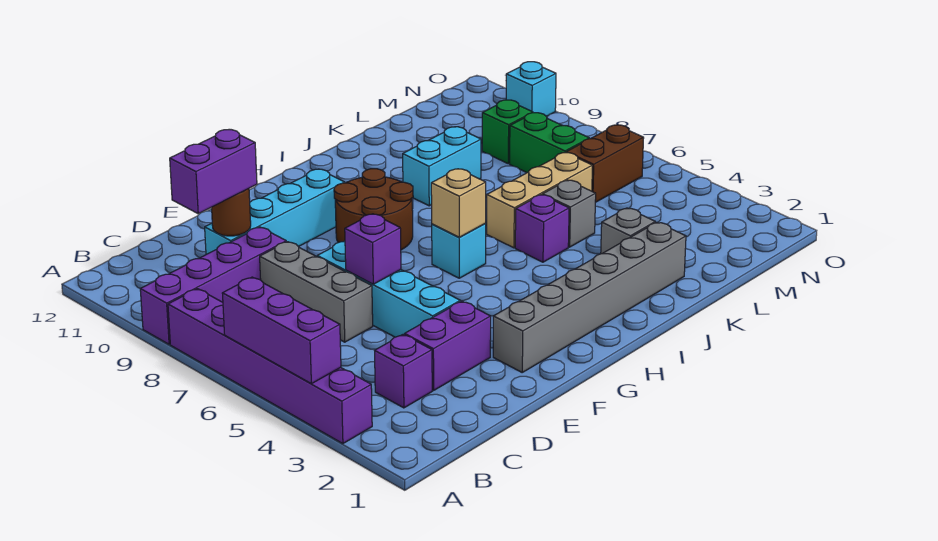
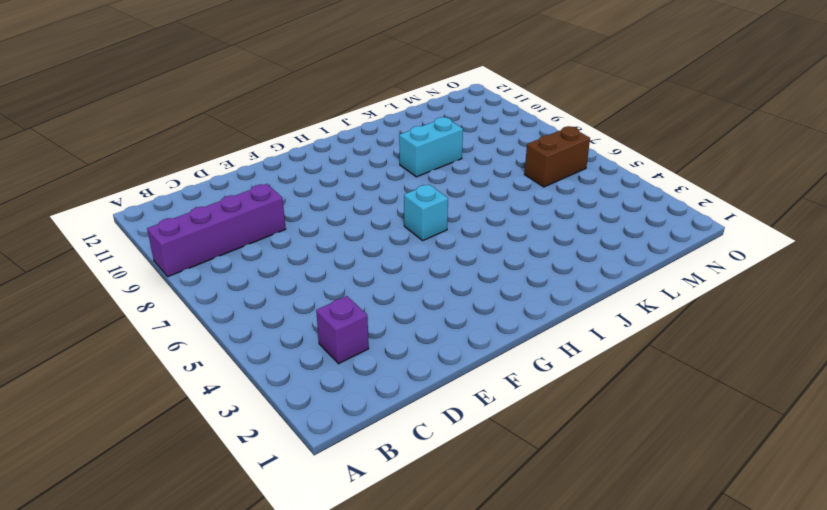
none -> purple 1x6 brick [168,289,372,444]
none -> purple 1x2 brick [405,301,491,390]
none -> grey 1x3 brick [260,242,373,342]

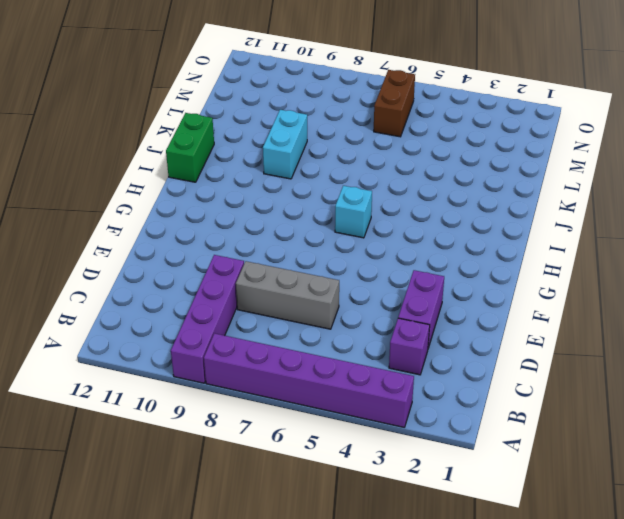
green 1x2 brick [166,113,214,182] -> green 1x2 brick turned to [510,113,589,173]
none -> cyan 1x4 brick [205,169,345,254]
none -> cyan 1x4 brick [317,241,460,337]
none -> grey 1x6 brick [493,222,686,372]

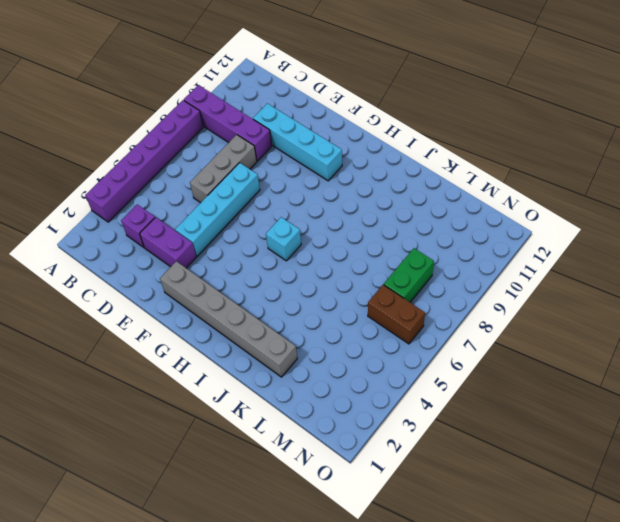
none -> brown 2x2 round brick [334,169,413,250]
none -> purple 1x1 brick [515,195,569,262]
none -> tan 1x3 brick [487,153,593,248]

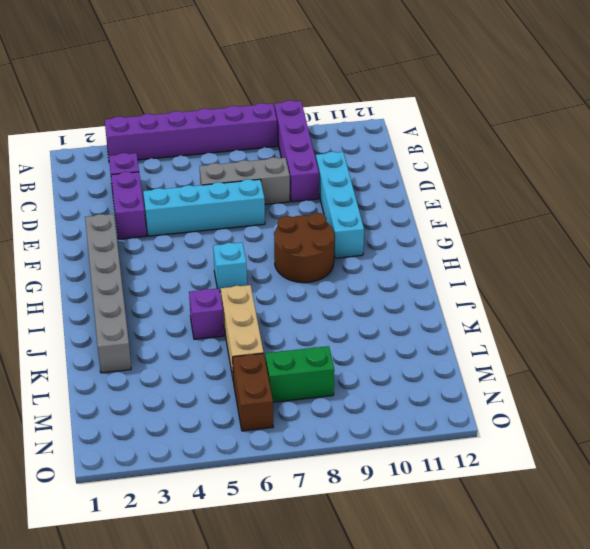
none -> cyan 1x2 brick [403,127,481,206]
none -> grey 1x1 brick [601,208,655,254]
none -> grey 1x1 brick [543,180,596,247]

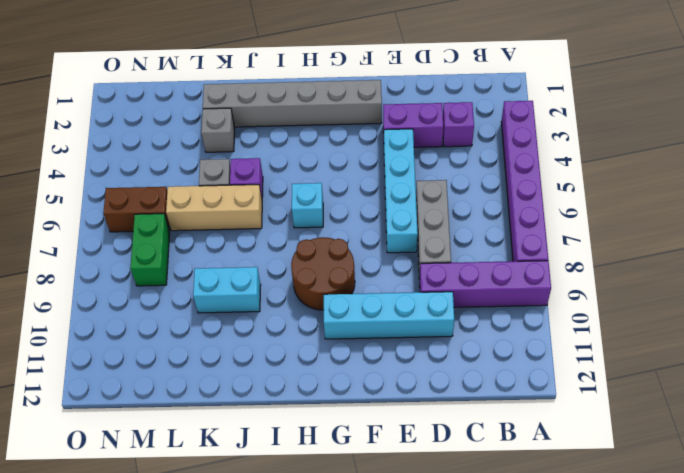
none -> green 1x1 brick [482,100,533,164]
none -> cyan 1x1 brick [506,62,556,116]
none -> purple 1x3 brick [222,277,341,384]

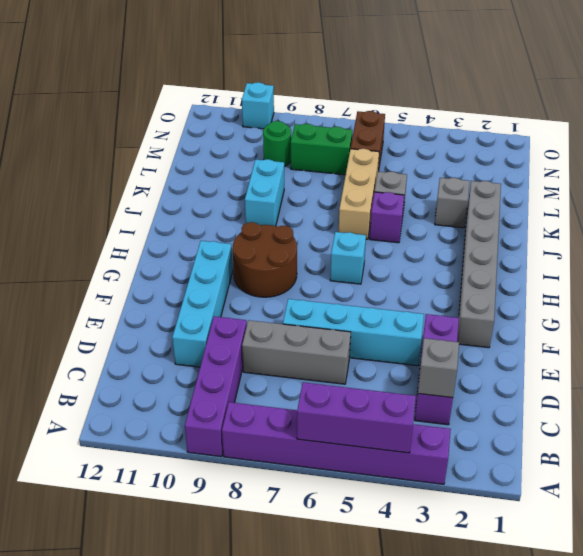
grey 1x1 brick [418,338,459,398] -> none
green 1x1 round brick [263,121,291,167] -> green 1x1 brick [482,100,533,164]
none -> brown 1x1 round brick [212,189,251,236]
none -> purple 1x1 brick [345,214,401,284]
none -> tan 1x1 brick [431,169,486,237]

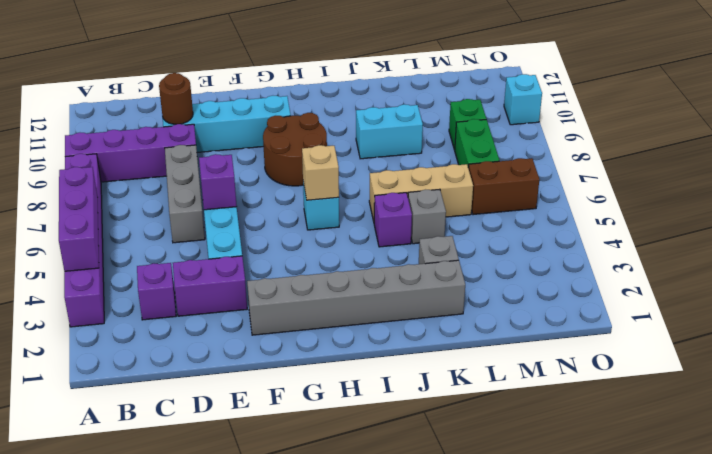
none -> purple 1x2 brick [170,130,257,214]

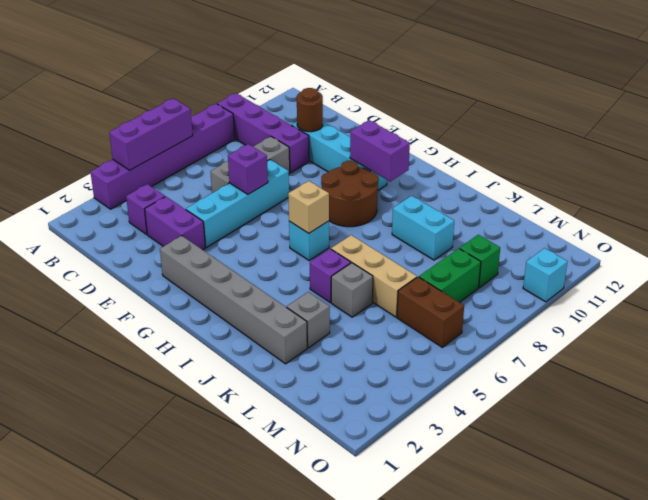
purple 1x2 brick [350,120,410,181] -> purple 1x2 brick moved to [170,130,257,214]

